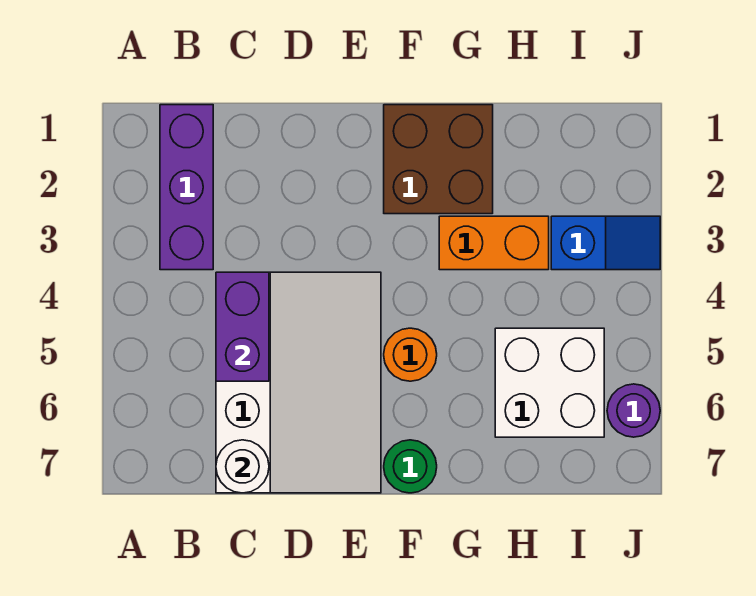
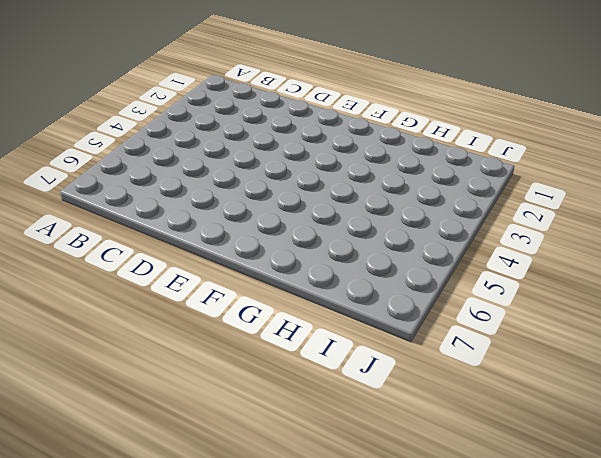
none -> purple 1x3 brick [160,105,213,270]
none -> white 3x4 slope [216,272,381,493]

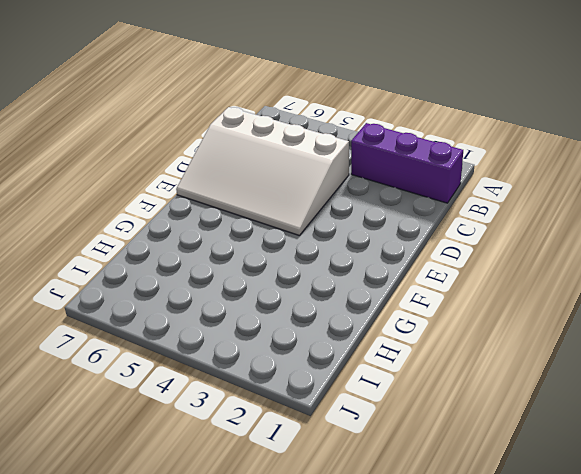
none -> brown 2x2 brick [384,105,493,214]
none -> orange 1x1 round brick [384,328,437,381]

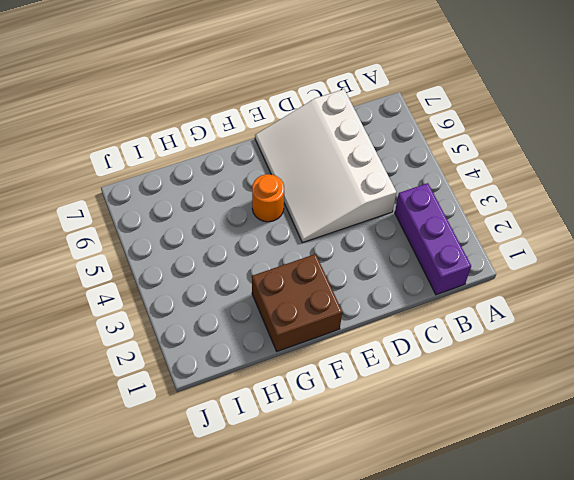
none -> green 1x1 round brick [384,440,437,493]
none -> orange 1x2 brick [439,216,549,270]

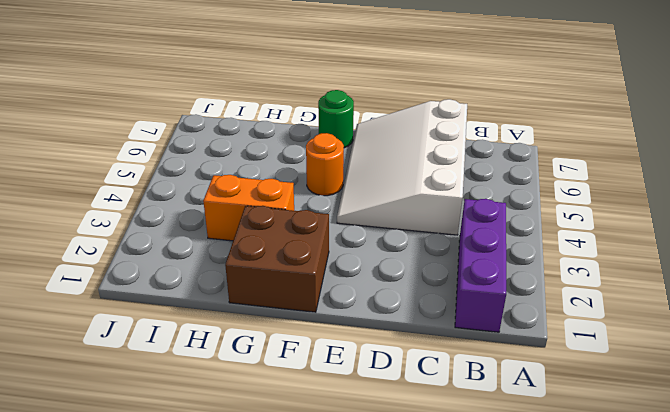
none -> white 2x2 brick [495,328,604,437]
none -> blue 1x2 slope [551,216,660,270]

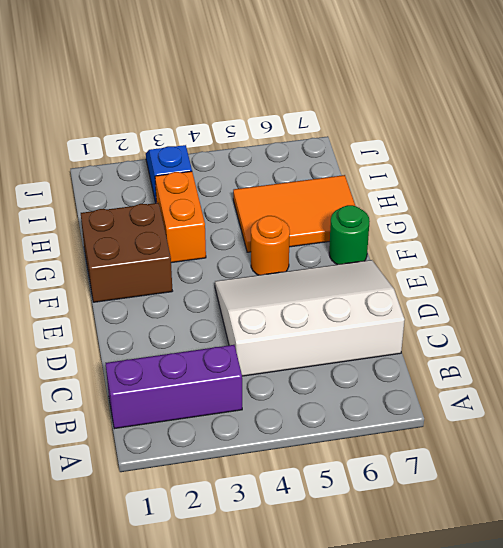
orange 2x3 tile [233,175,355,252] -> white 2x2 brick [495,328,604,437]
none -> purple 1x1 round brick [607,384,660,437]
none -> purple 1x2 brick [216,272,269,381]

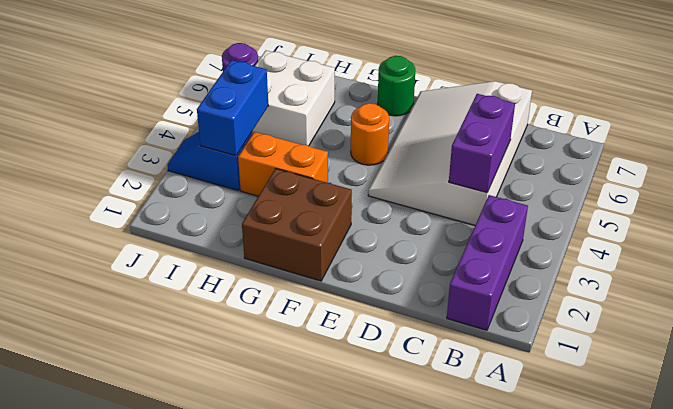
blue 1x2 brick [197,60,268,156] -> none
none -> white 1x1 round brick [216,440,269,493]

